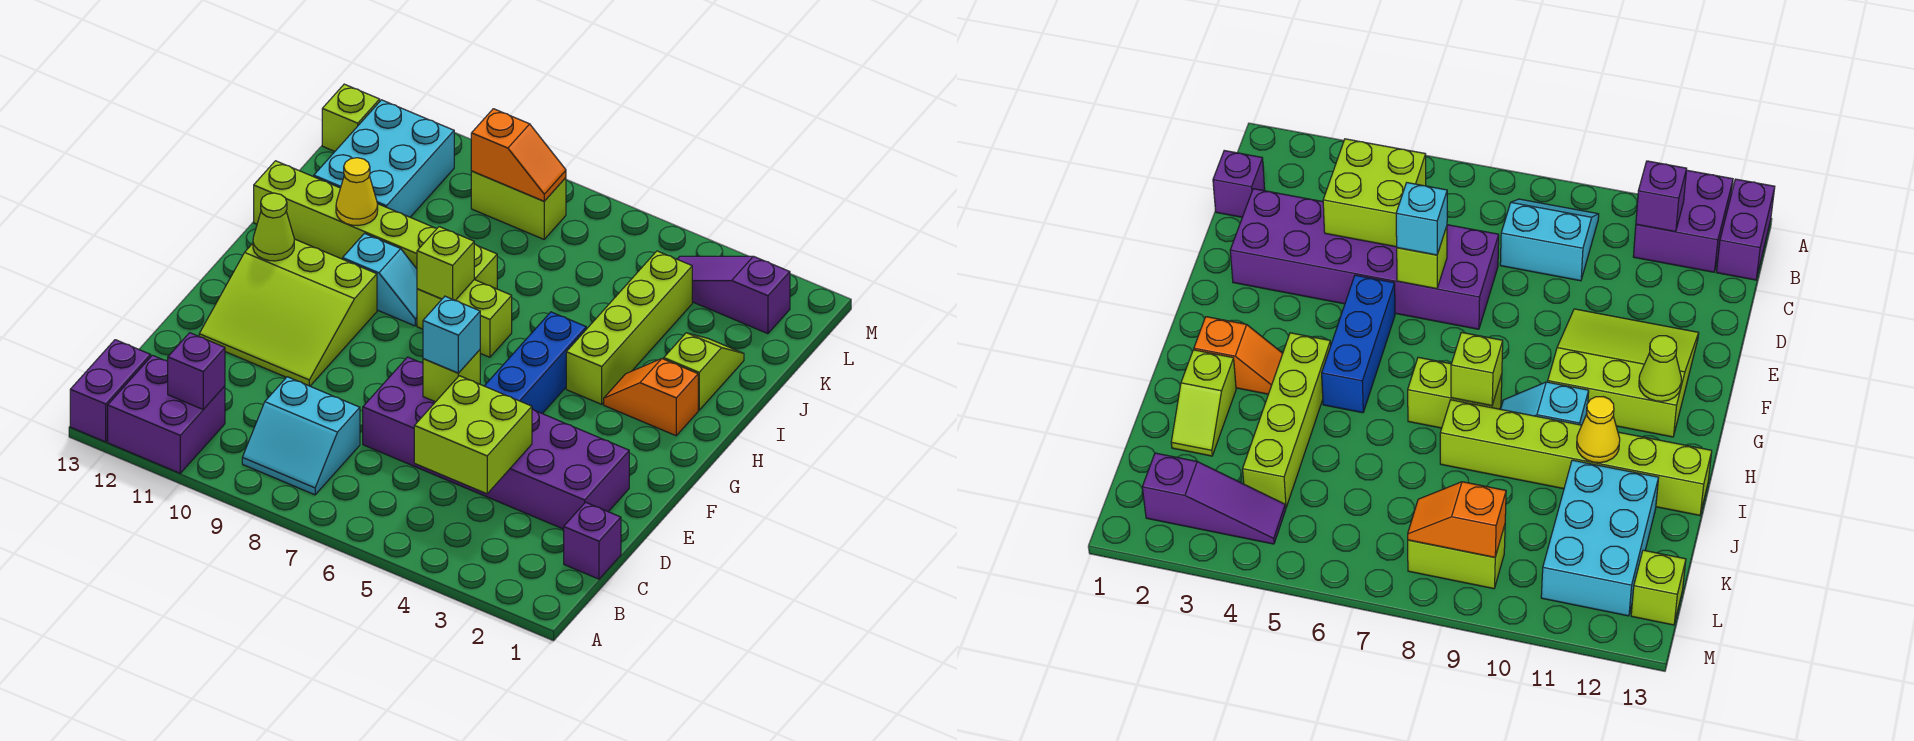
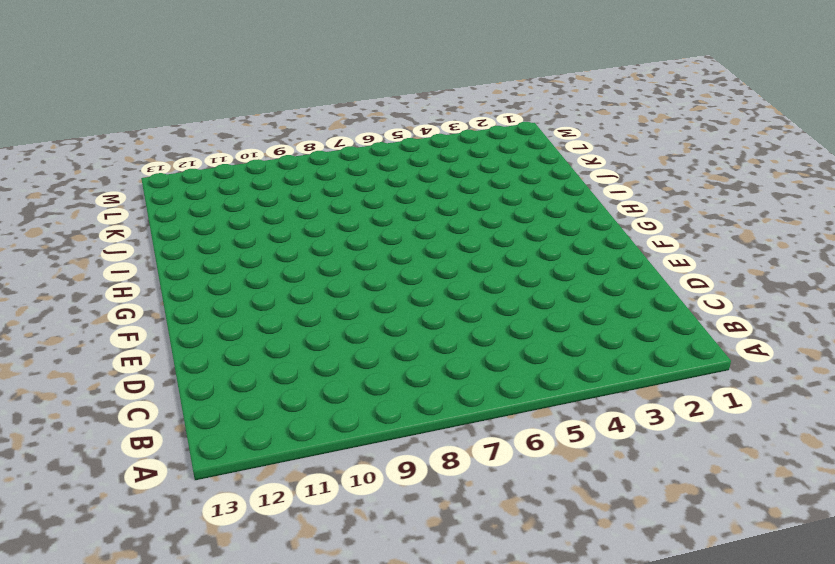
none -> purple 2x2 brick [108,355,225,473]
none -> purple 1x2 brick [70,340,151,442]
none -> cyan 2x2 slope [242,377,360,495]

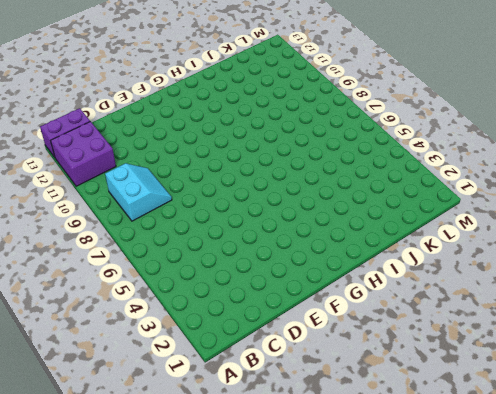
cyan 2x2 slope [105,163,172,221] -> cyan 2x2 slope turned to [242,377,360,495]
none -> purple 1x1 brick [564,502,621,579]
none -> purple 2x6 brick [363,357,629,529]
none -> lime 3x3 slope [199,239,377,386]

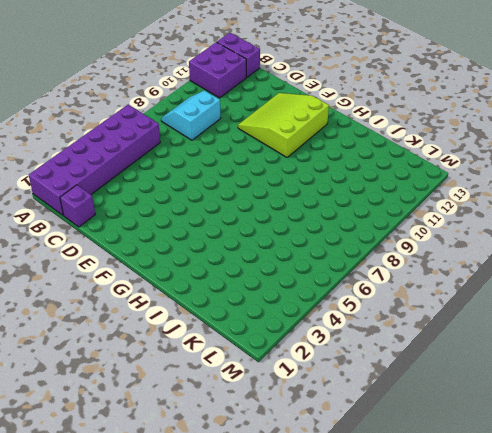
purple 2x6 brick [29,105,160,215] -> purple 2x6 brick moved to [363,357,629,529]
none -> blue 1x3 brick [485,312,586,413]
none -> orange 1x2 slope [604,359,698,436]
none -> lime 1x4 brick [566,251,692,404]

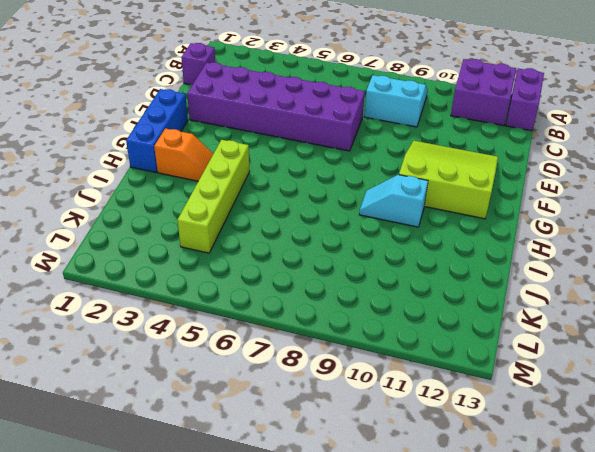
blue 1x3 brick [126,89,188,172] -> blue 1x3 brick moved to [485,312,586,413]
none -> lime 1x2 brick [417,280,512,357]
none -> lime 1x2 slope [664,333,744,410]
none -> lime 1x6 brick [254,161,497,289]

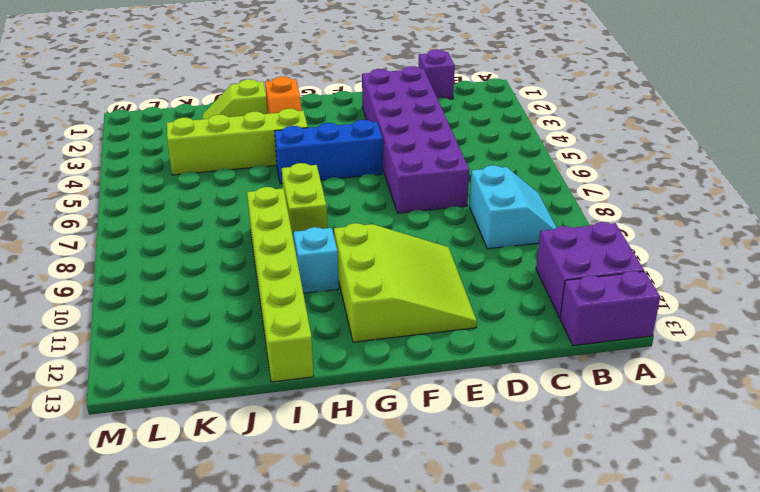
none -> cyan 2x3 brick [314,100,454,217]
none -> purple 1x3 slope [677,256,790,334]
none -> lime 1x2 brick [471,171,566,239]

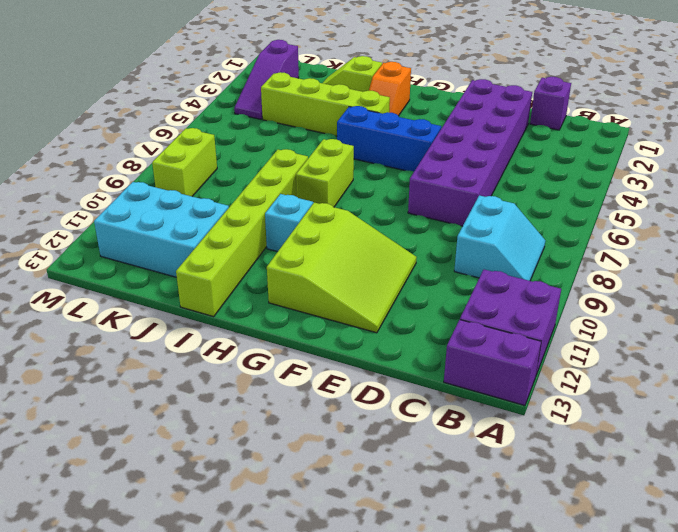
none -> lime 1x1 brick [322,84,380,151]
none -> purple 1x1 brick [168,333,225,409]
none -> lime 2x2 brick [414,376,532,494]

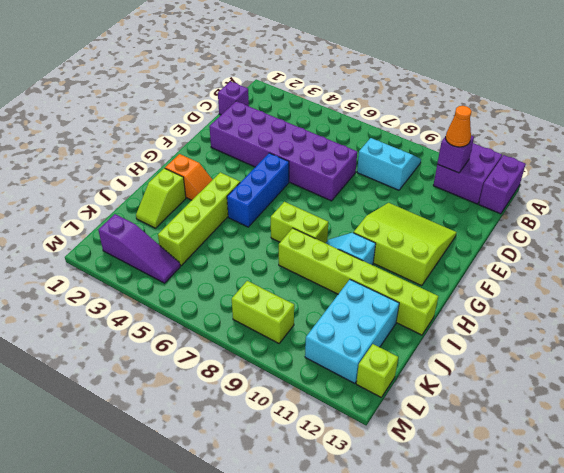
orange 1x1 cone [446,106,471,147] -> none
none -> lime 2x2 brick [414,376,532,494]
none -> lime 1x1 brick [423,350,480,402]
none -> lime 1x1 cone [253,193,294,261]

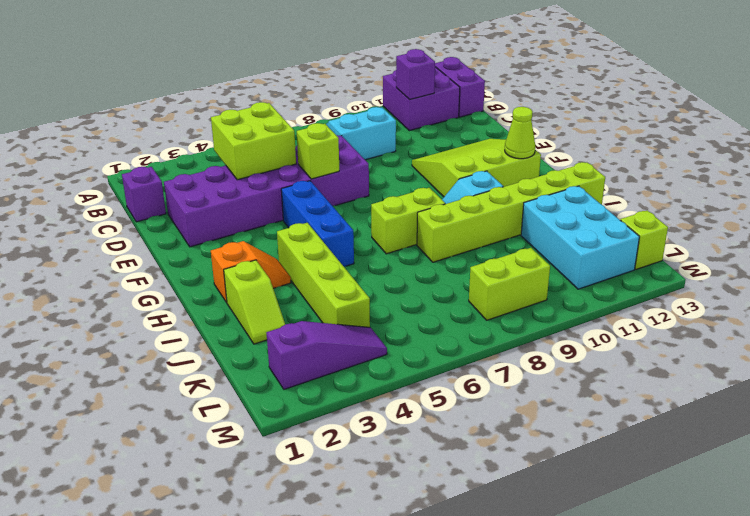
none -> lime 1x1 brick [417,227,474,300]
none -> yellow 1x1 cone [336,158,378,226]
none -> orange 1x2 slope [471,109,566,201]

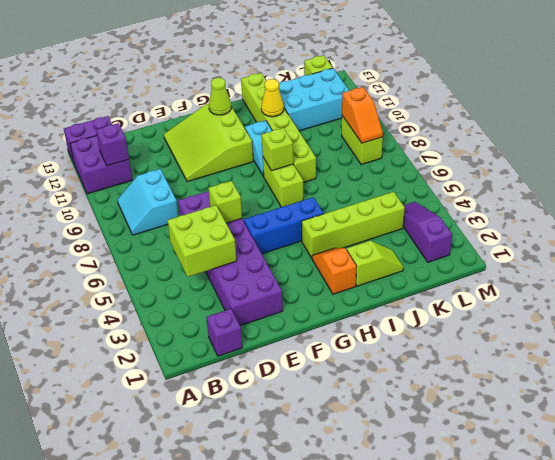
none -> cyan 1x1 brick [423,296,480,373]

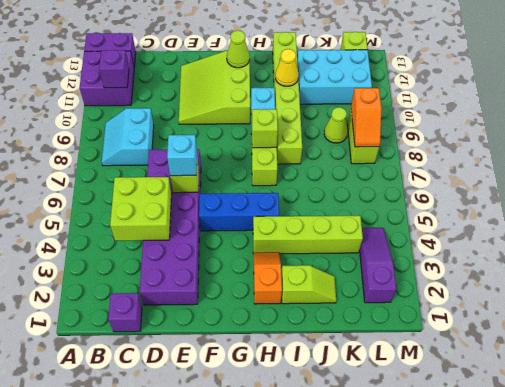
lime 1x1 cone [324,107,348,143] -> none

